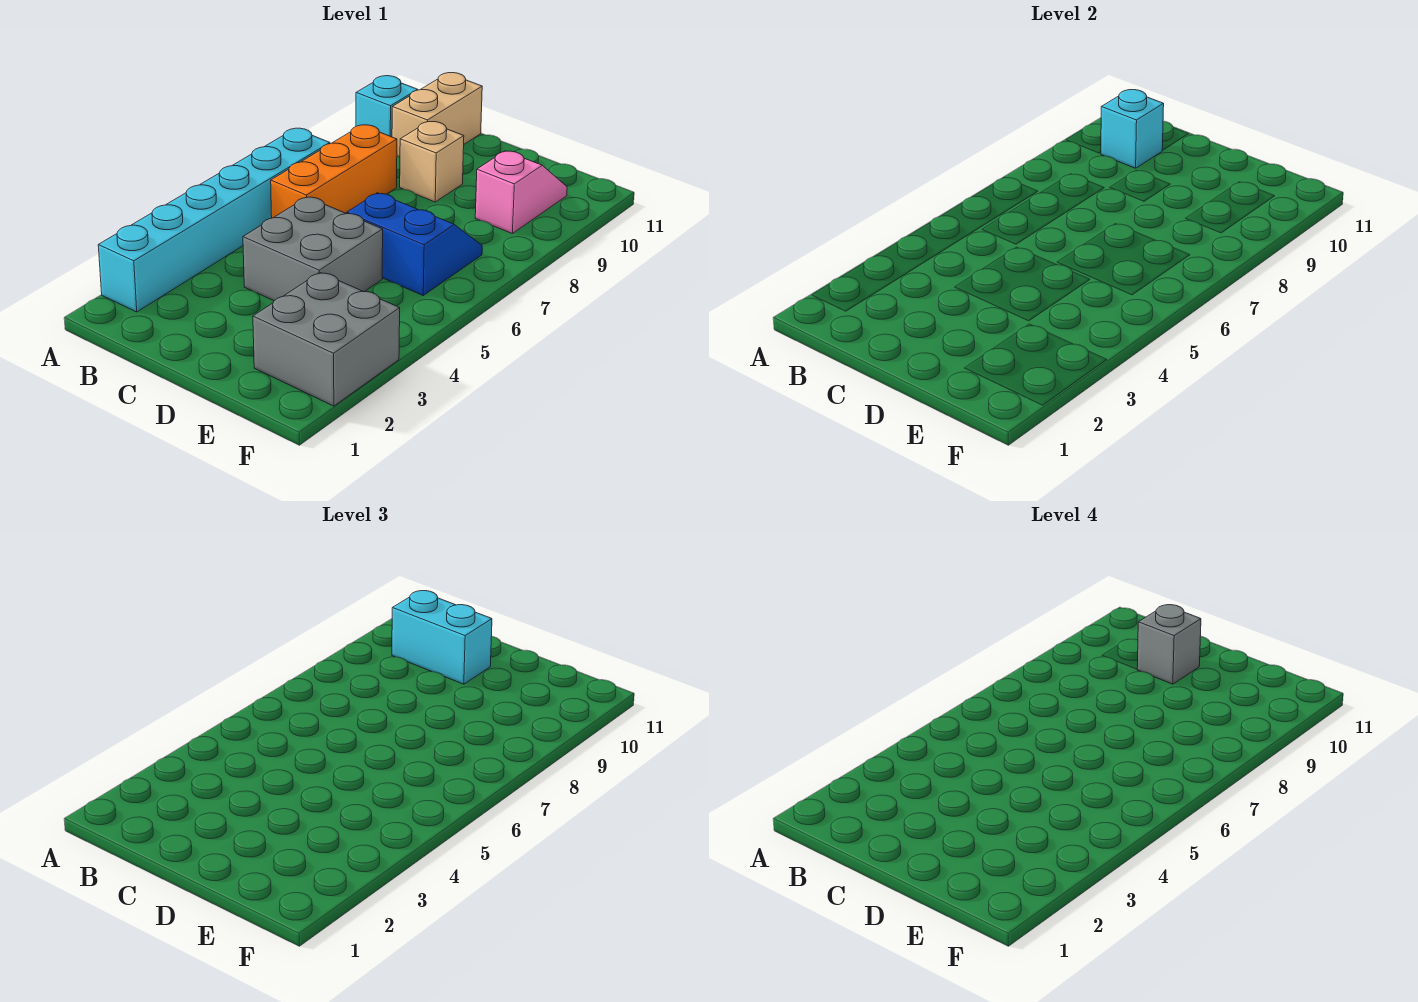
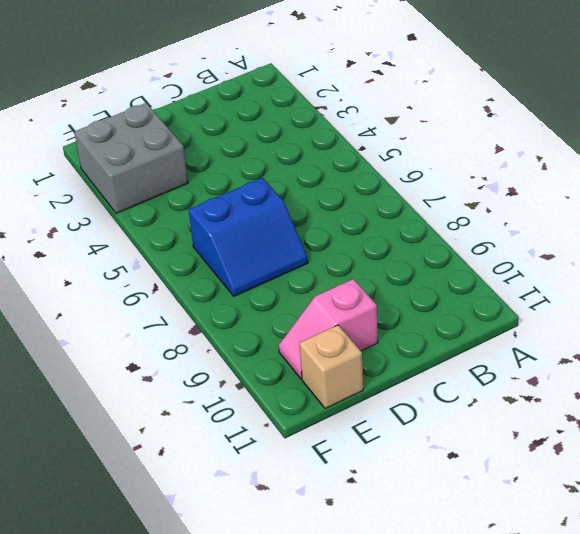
pink 1x2 slope [279,279,378,379] -> pink 1x2 slope turned to [475,151,567,233]
tan 1x1 brick [300,325,363,409] -> tan 1x1 brick moved to [400,122,464,202]
none -> cyan 1x6 brick [98,128,330,312]
none -> cyan 1x1 brick [356,76,417,137]
none -> orange 1x3 brick [271,125,397,218]

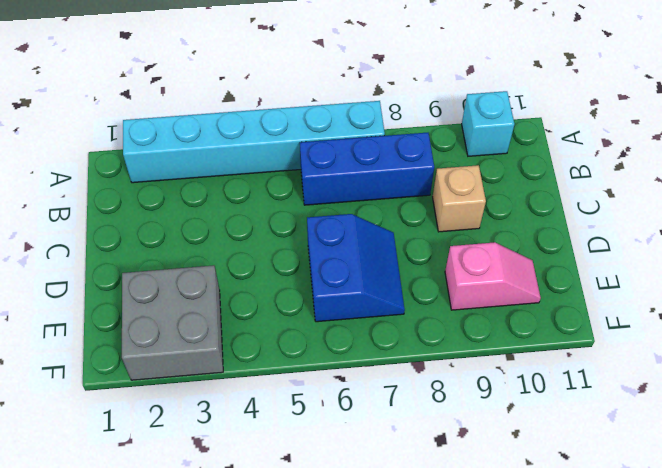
blue 1x3 brick [300,133,434,205] -> orange 1x3 brick [271,125,397,218]
none -> tan 1x2 brick [392,73,482,157]
none -> grey 2x2 brick [243,197,383,301]
none -> cyan 1x1 brick [1101,90,1164,168]

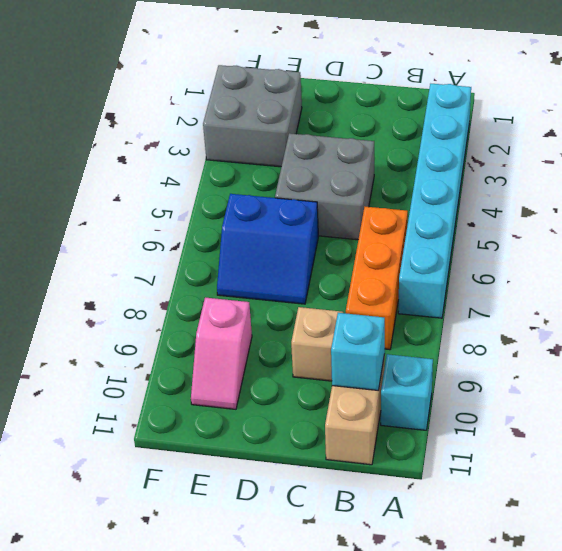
none -> cyan 1x2 brick [392,591,492,684]
none -> grey 1x1 brick [1137,605,1201,684]

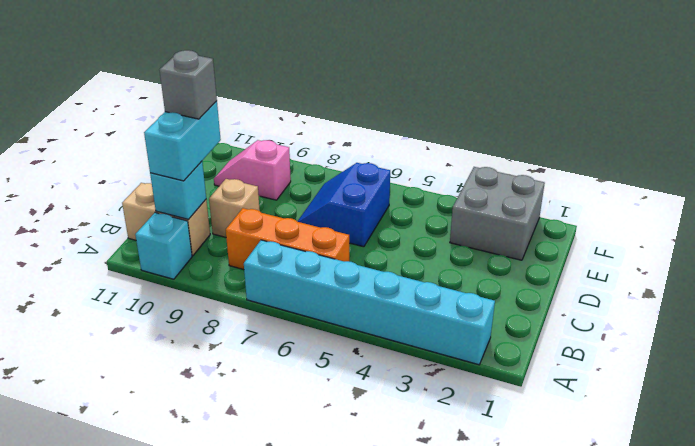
none -> grey 2x2 brick [243,197,383,301]

